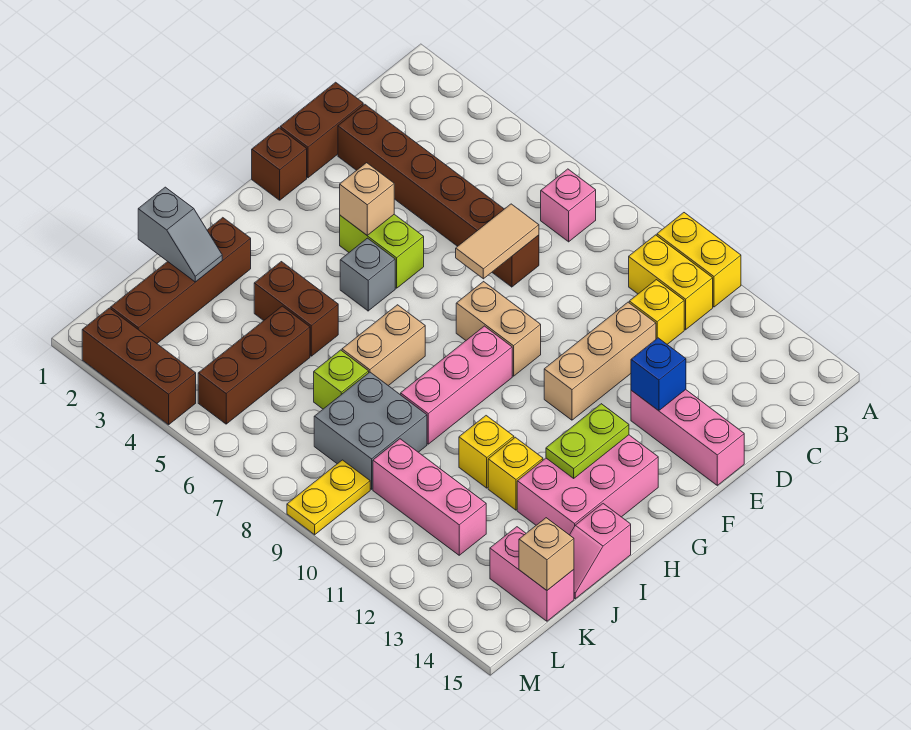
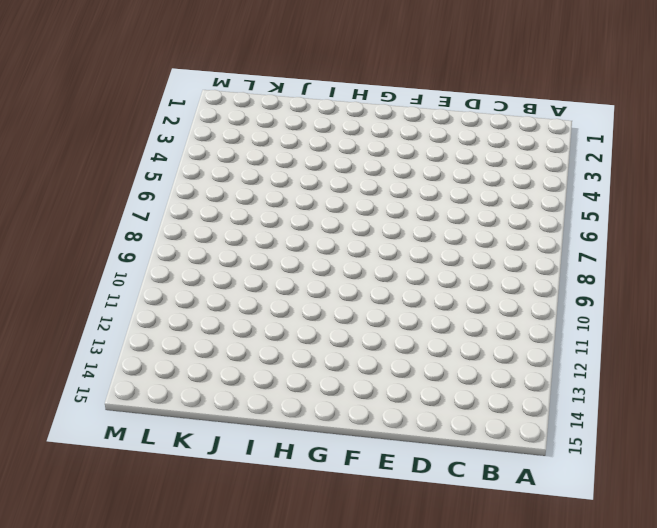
none -> yellow 1x2 brick [657,213,741,307]
none -> pink 1x1 brick [541,169,596,242]
none -> yellow 1x2 brick [629,235,713,330]
none -> yellow 1x1 brick [629,280,684,344]

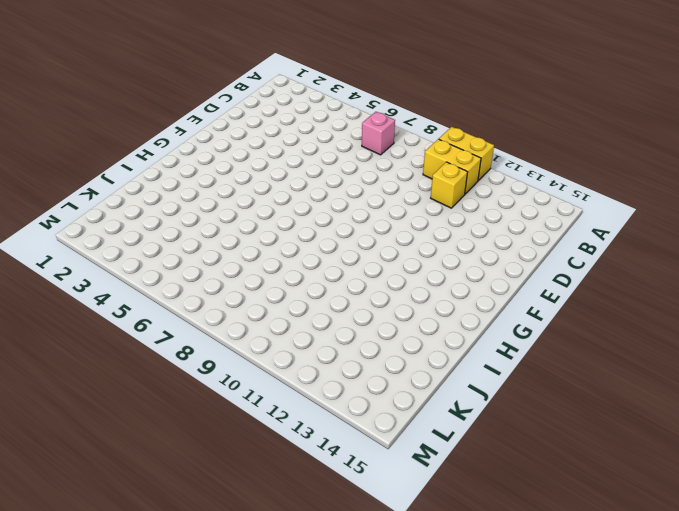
none -> brown 1x2 brick [280,82,363,178]
none -> brown 1x6 brick [338,104,539,287]
none -> tan 1x3 brick [544,302,656,420]
none -> pink 1x3 brick [631,390,744,485]

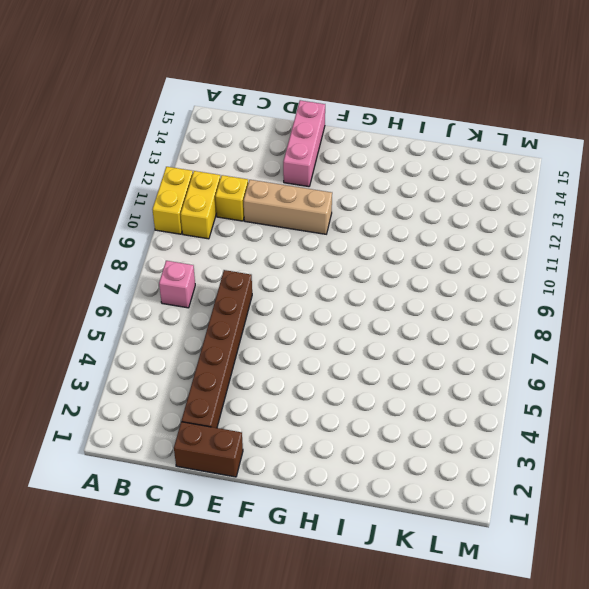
none -> brown 1x1 brick [252,128,307,200]
none -> lime 1x2 brick [340,214,424,288]
none -> tan 1x2 brick [456,282,541,376]
none -> grey 1x1 brick [340,238,395,311]

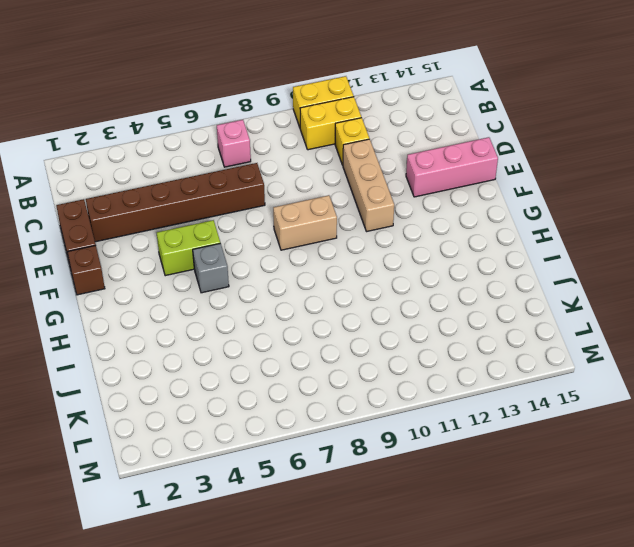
none -> pink 1x3 brick [401,326,512,444]
none -> pink 2x3 brick [517,435,658,535]
none -> tan 1x2 brick [342,305,425,386]
none -> brown 1x4 brick [111,218,251,343]

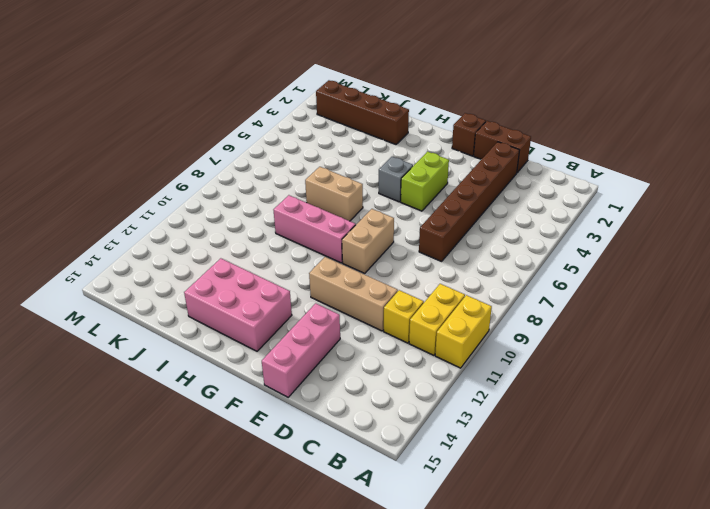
none -> pink 1x1 brick [541,169,596,242]
none -> brown 1x2 brick [254,262,338,356]
none -> yellow 1x1 brick [459,416,514,488]
none -> yellow 1x1 brick [488,437,543,510]

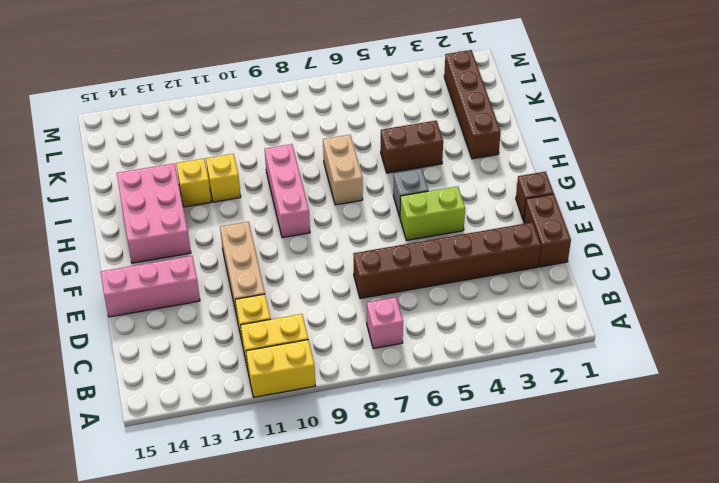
none -> tan 1x2 brick [456,282,541,376]
none -> pink 1x2 slope [570,504,631,599]
none -> brown 1x3 brick [198,306,310,424]
none -> lime 1x1 brick [314,350,369,409]

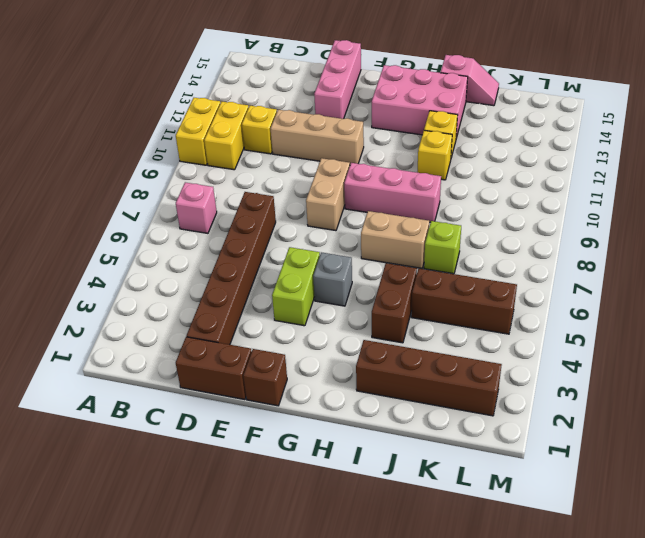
none -> grey 2x2 brick [314,372,427,489]
none -> pink 1x3 brick [373,439,486,555]
none -> pink 1x2 brick [490,527,574,621]
none -> yellow 1x2 plate [287,460,370,535]

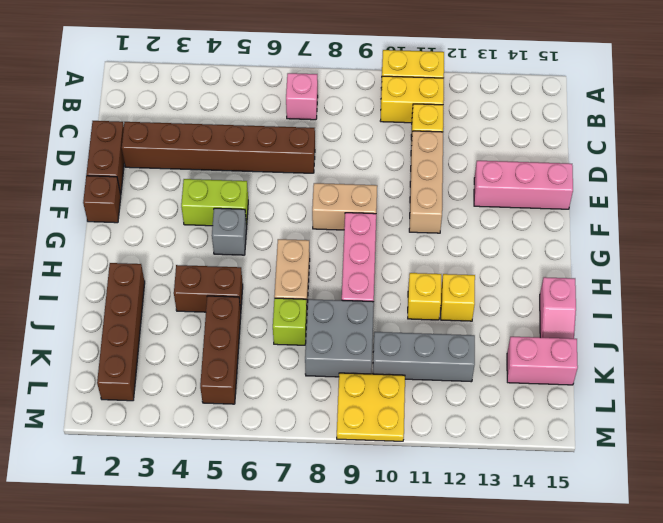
grey 1x3 brick [373,332,475,382] -> pink 1x3 brick [373,439,486,555]
yellow 2x2 plate [337,373,405,441] -> yellow 1x2 plate [287,460,370,535]
none -> pink 2x3 brick [517,435,658,535]
none -> brown 1x3 brick [82,308,196,425]
none -> tan 1x2 tile [456,204,539,279]
none -> blue 1x1 brick [631,338,686,411]

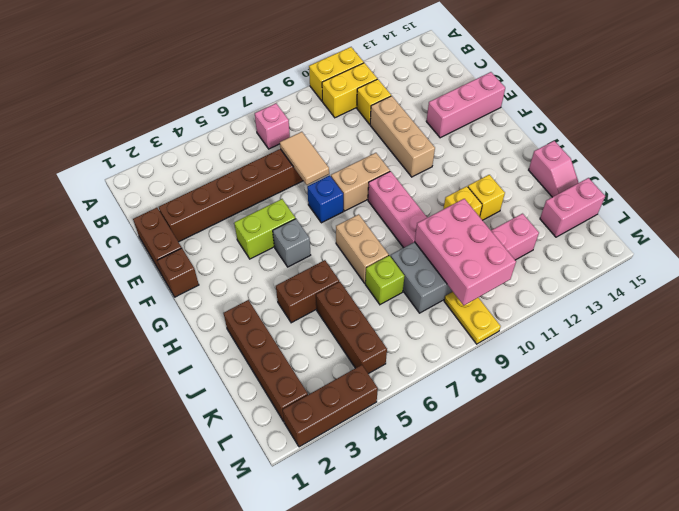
blue 1x1 brick [307,175,343,223] -> blue 1x1 brick moved to [631,338,686,411]
pink 2x3 brick [415,199,516,305] -> pink 2x3 brick moved to [517,435,658,535]
none -> tan 1x1 brick [340,163,394,235]
none -> lime 1x2 plate [546,404,629,478]
none -> grey 1x2 slope [138,187,222,282]
none -> tan 1x1 brick [519,518,574,590]

